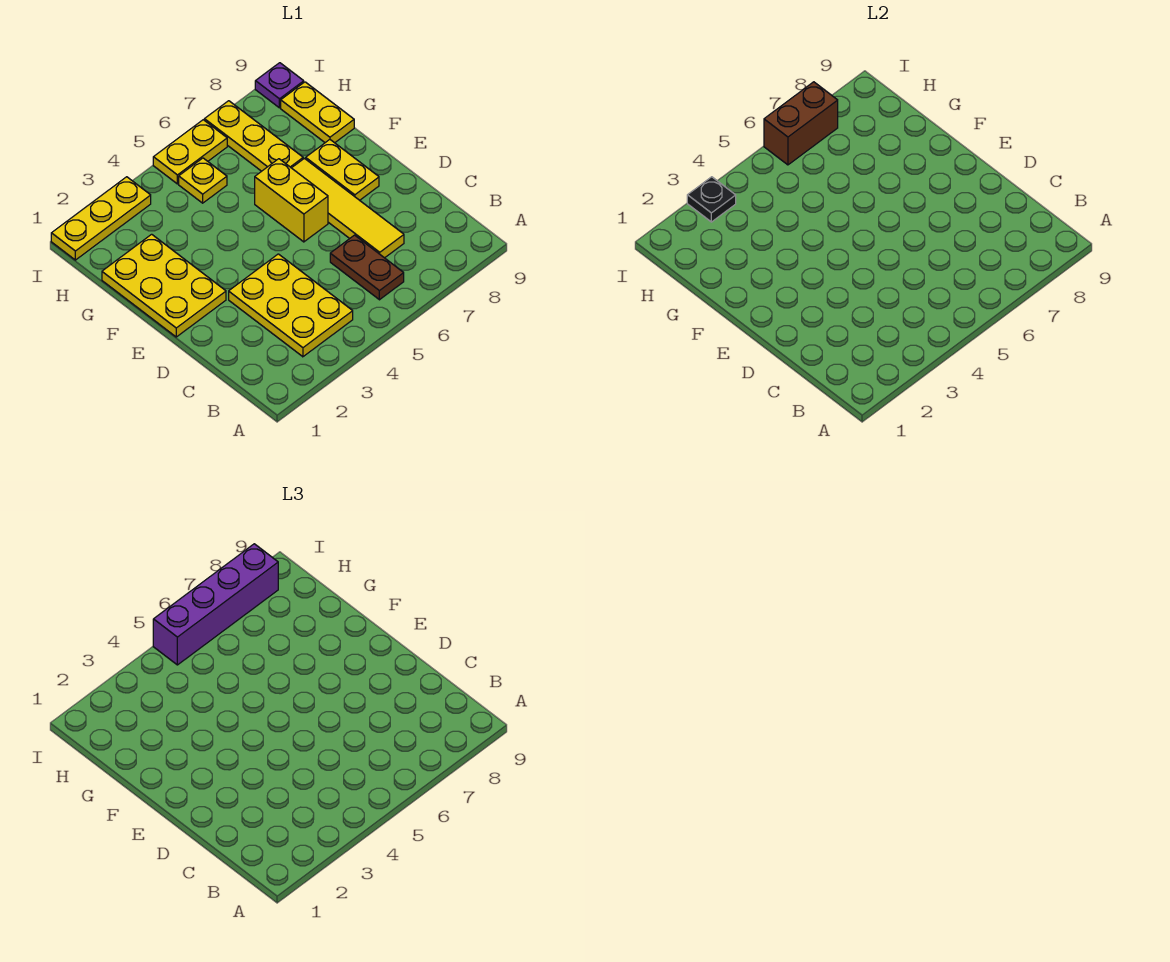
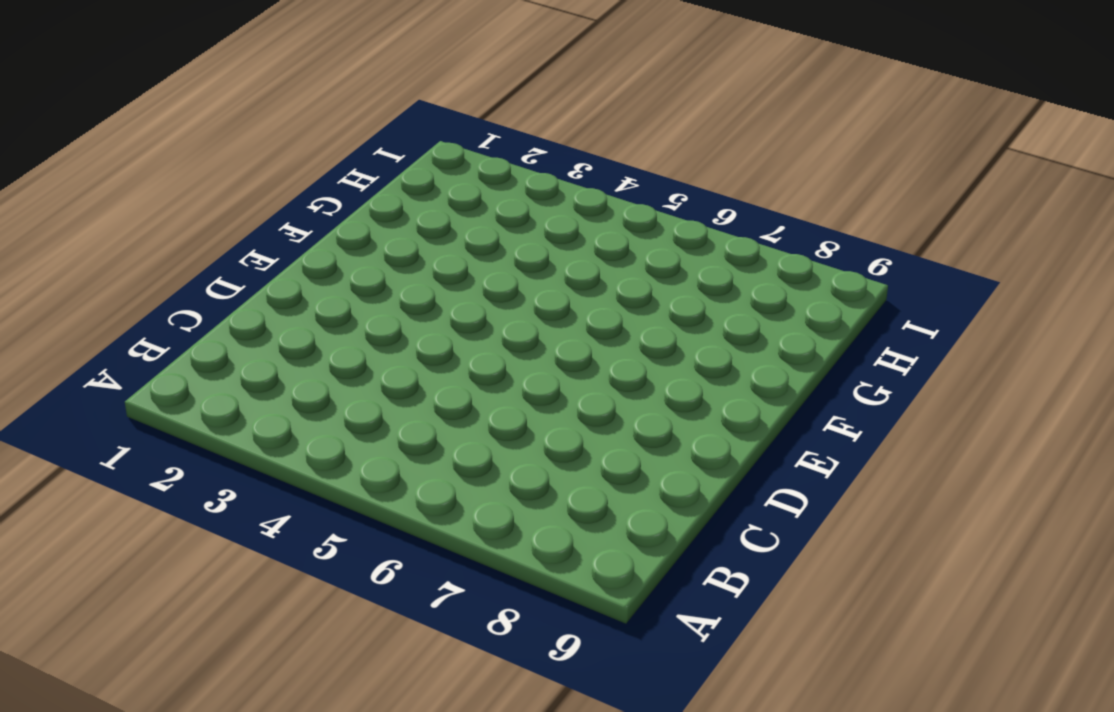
none -> yellow 2x3 plate [229,254,353,357]
none -> brown 1x2 plate [330,235,404,300]
none -> yellow 1x4 tile [292,158,404,258]

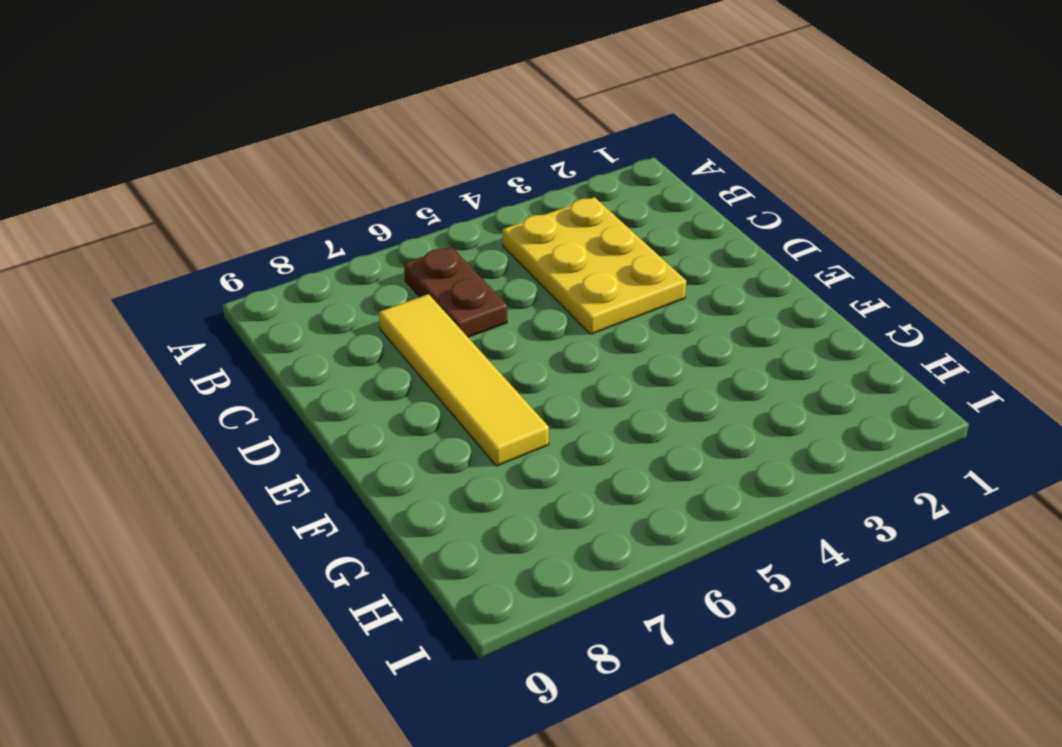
none -> yellow 2x3 plate [102,234,226,337]
none -> yellow 1x2 brick [255,159,328,242]
none -> yellow 1x2 plate [306,140,379,200]

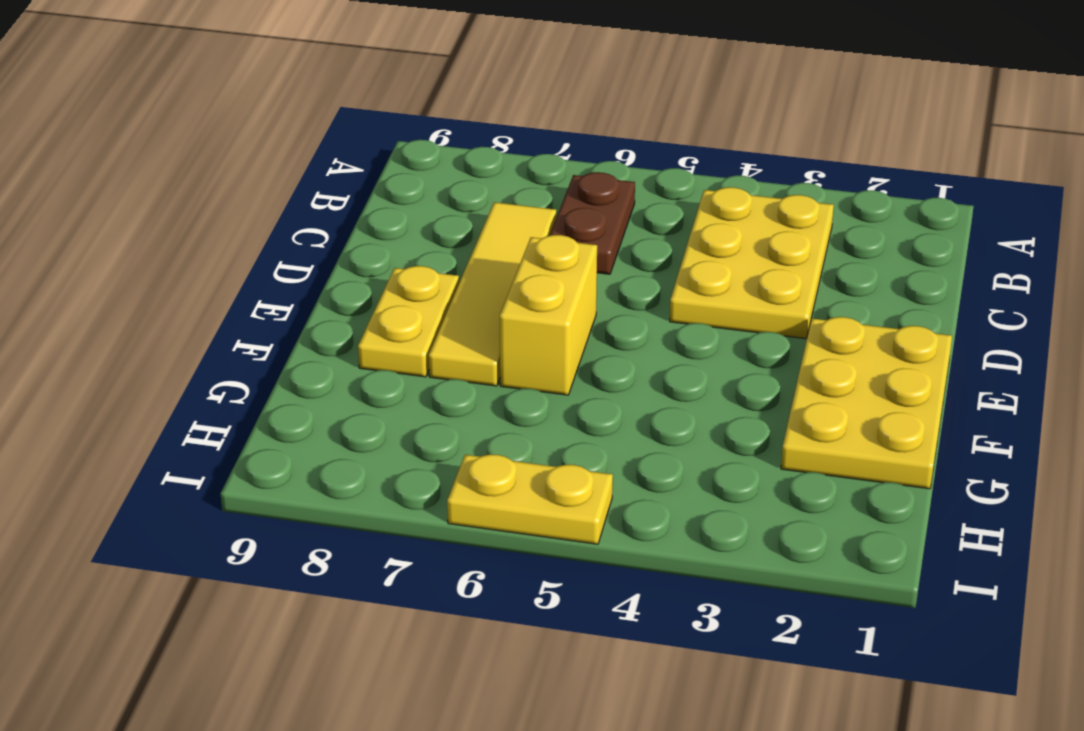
none -> yellow 1x3 plate [204,101,303,171]
none -> yellow 1x2 plate [281,82,354,143]
none -> yellow 1x1 plate [179,158,227,203]

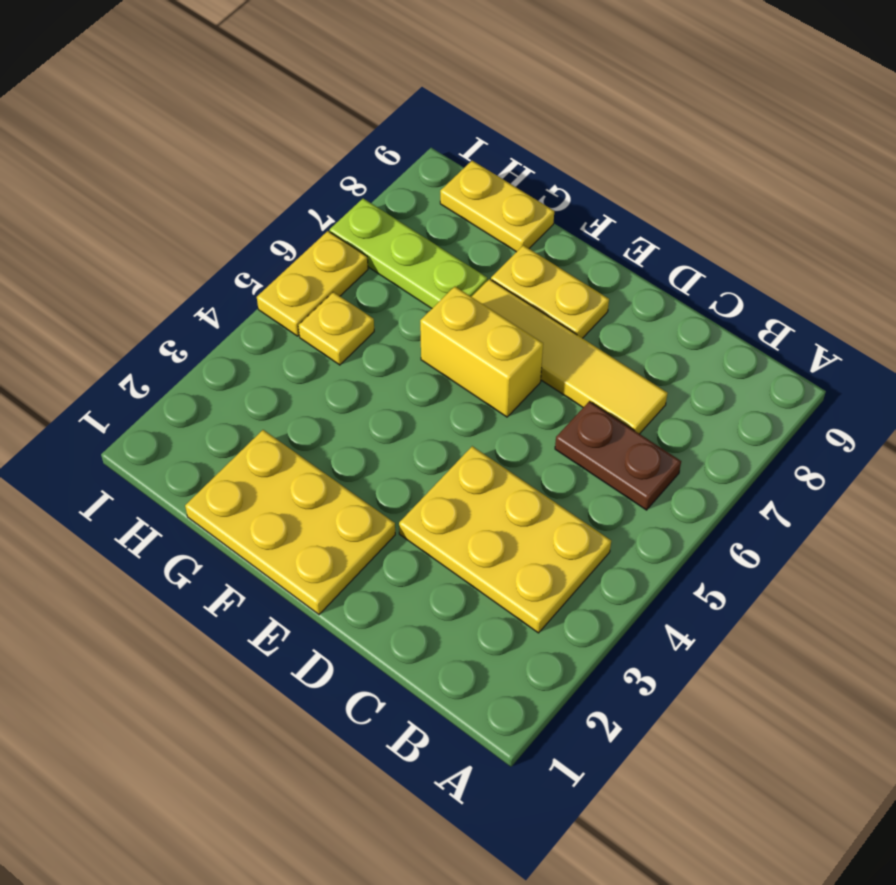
lime 1x3 plate [330,198,487,308] -> yellow 1x3 plate [204,101,303,171]
none -> yellow 1x3 plate [51,177,151,260]
none -> purple 1x1 plate [255,63,304,108]
none -> black 1x1 plate [687,177,736,222]

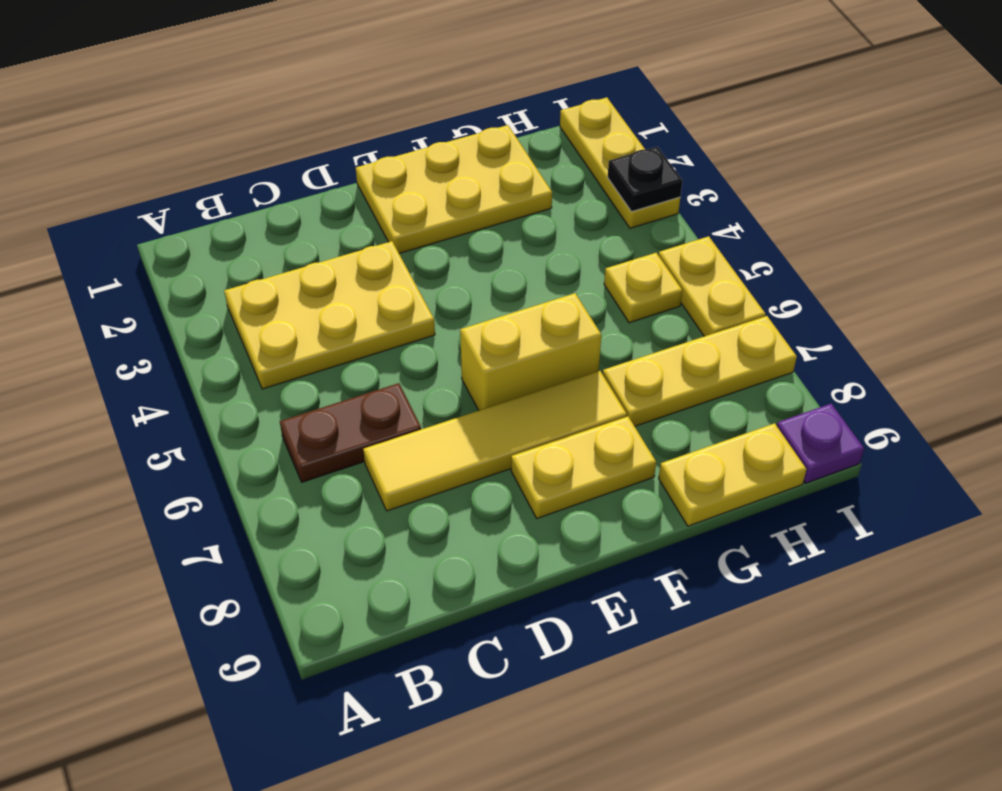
none -> brown 1x2 brick [764,82,838,165]
none -> purple 1x4 brick [153,544,278,665]

